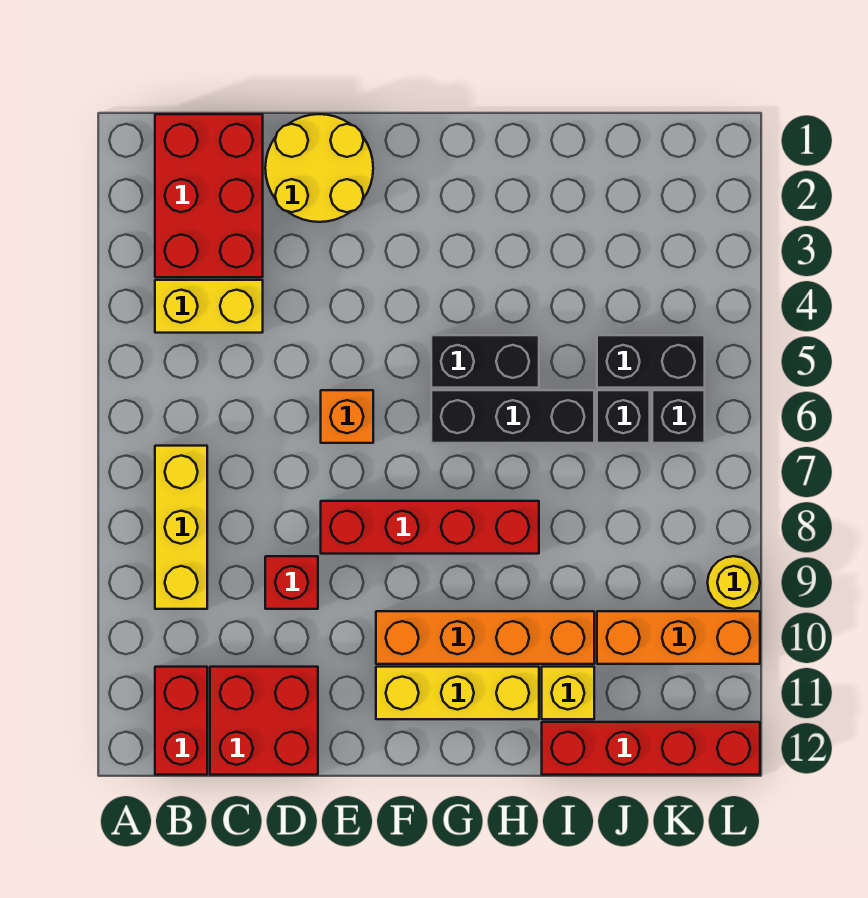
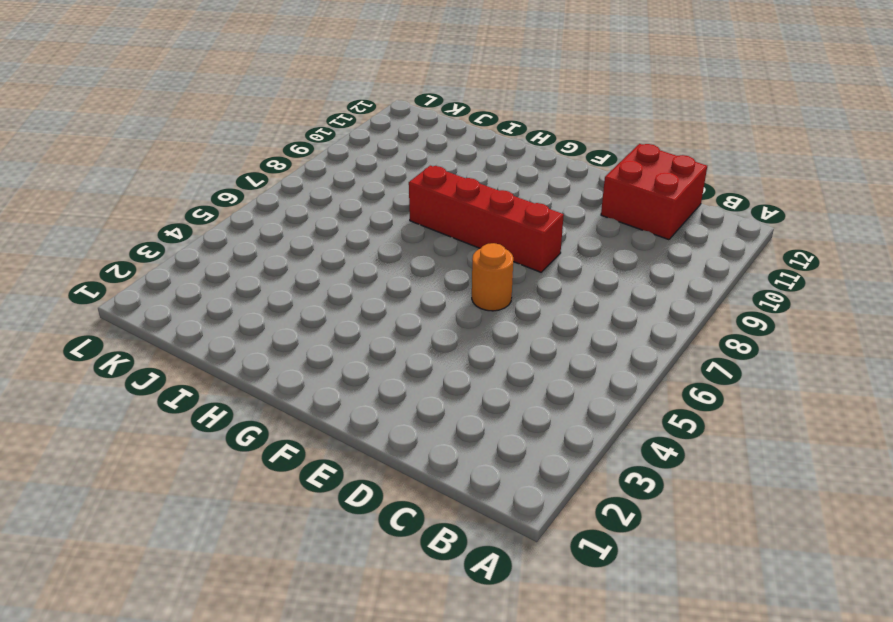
orange 1x1 round brick [472,243,513,311] -> orange 1x1 brick [321,390,373,443]
none -> red 2x3 brick [155,114,263,277]
none -> yellow 1x2 brick [155,280,263,333]
none -> yellow 1x3 brick [155,446,207,609]

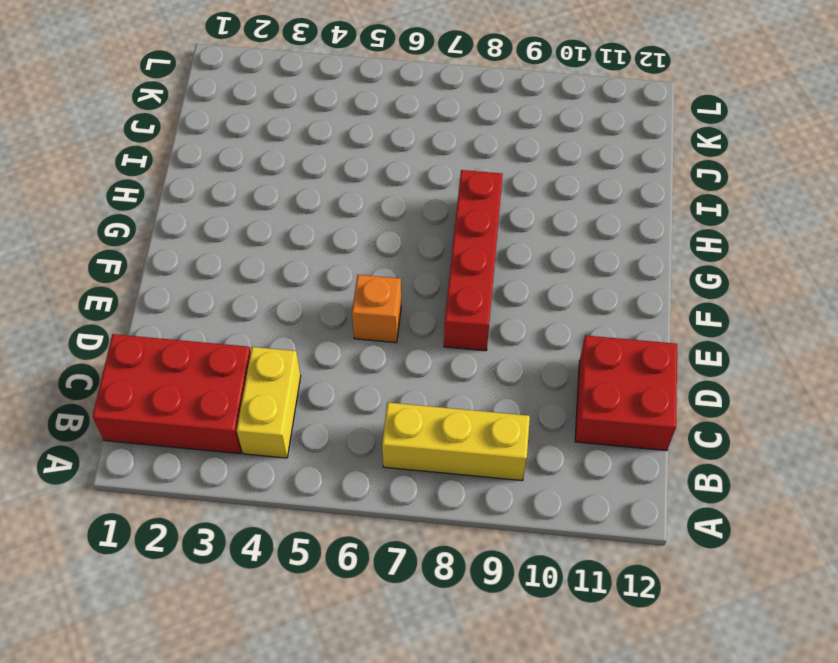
none -> red 1x2 brick [155,667,207,775]
none -> yellow 2x2 round brick [265,114,373,222]
none -> red 1x1 brick [265,556,318,609]

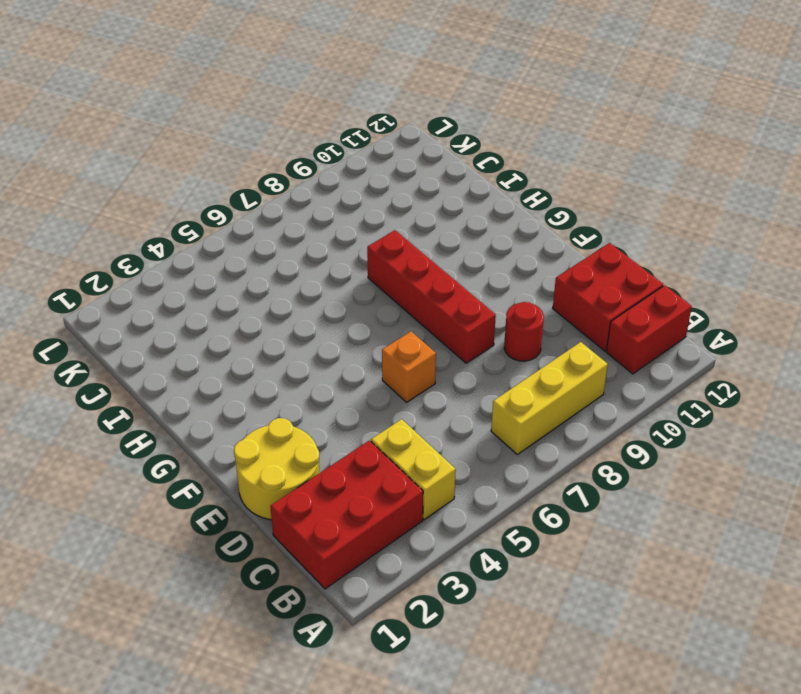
red 1x1 round brick [504,302,544,361] -> red 1x1 brick [265,556,318,609]
none -> orange 1x4 brick [376,611,594,664]
none -> yellow 1x3 brick [376,667,539,719]
none -> black 1x2 brick [431,335,539,388]

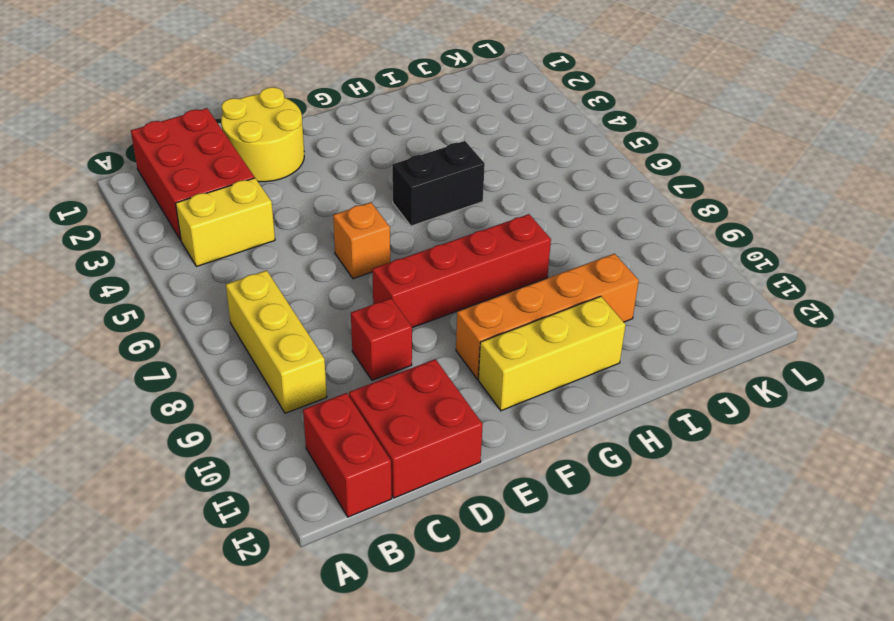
none -> black 1x3 brick [431,390,594,443]
none -> yellow 1x1 brick [542,667,594,719]
none -> red 1x4 brick [542,722,760,775]

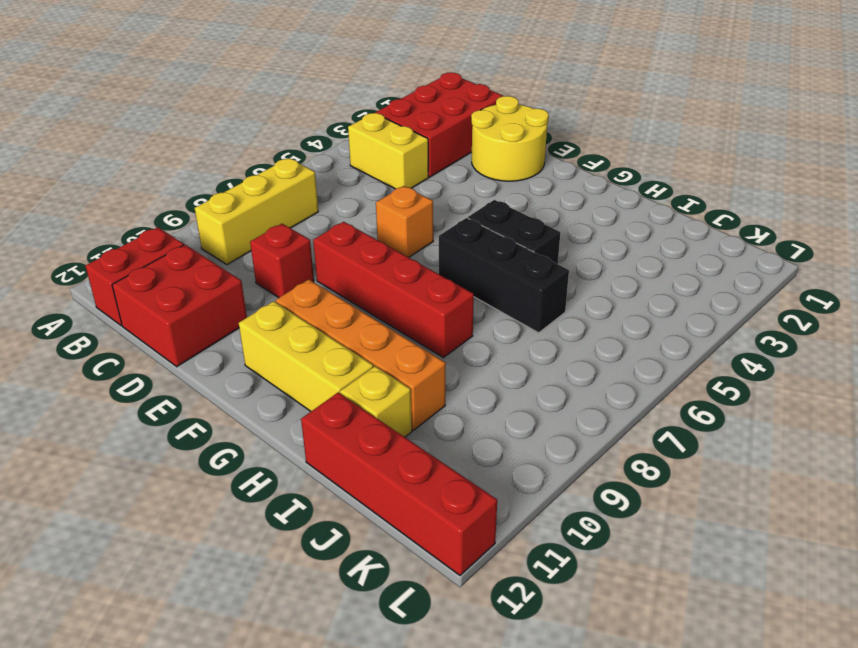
none -> black 1x2 brick [597,335,705,388]
none -> black 1x1 brick [597,390,650,443]
none -> orange 1x3 brick [597,611,760,664]

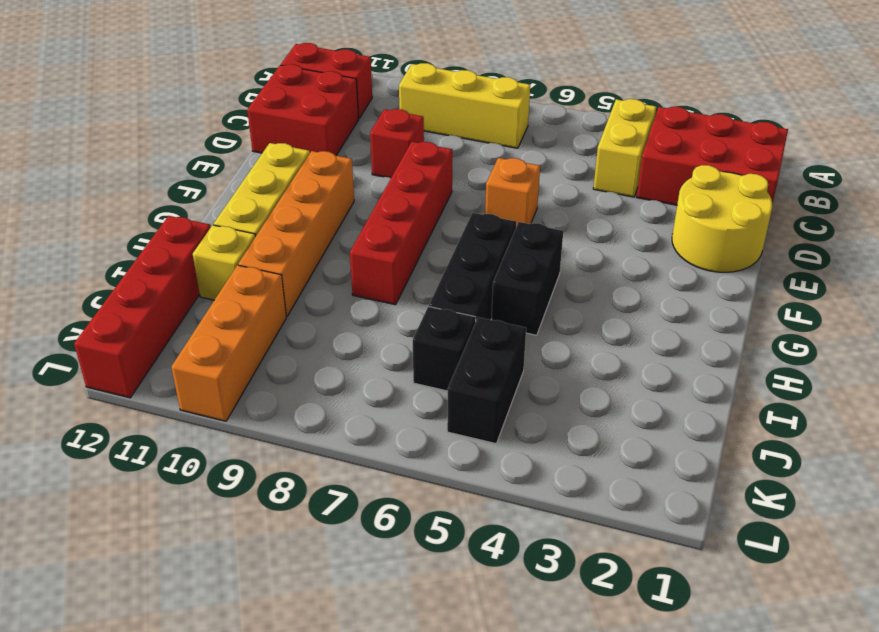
none -> black 1x1 brick [652,390,705,443]
none -> yellow 1x1 round brick [707,556,760,609]

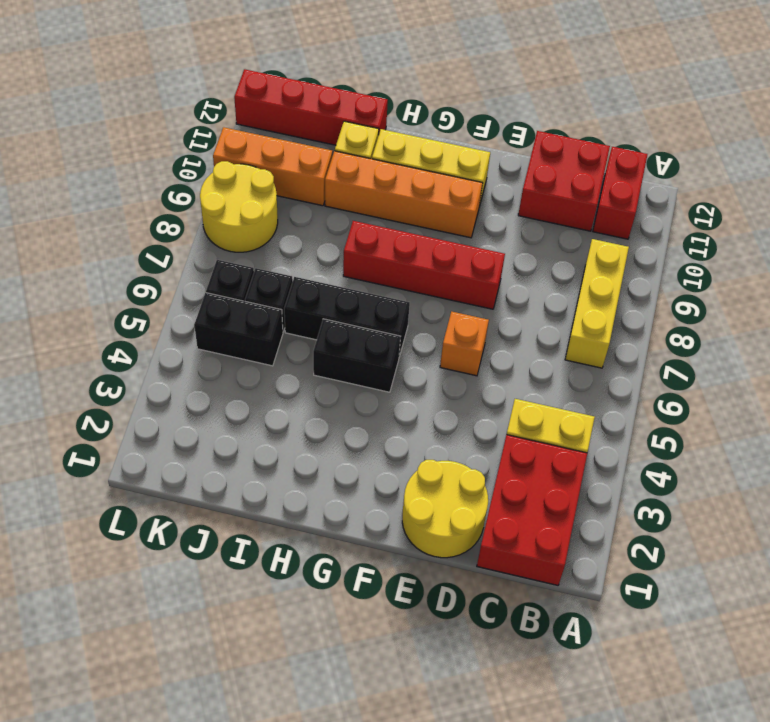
yellow 2x2 round brick [200,161,278,252] -> yellow 1x1 round brick [707,556,760,609]
none -> red 1x1 brick [265,556,318,609]

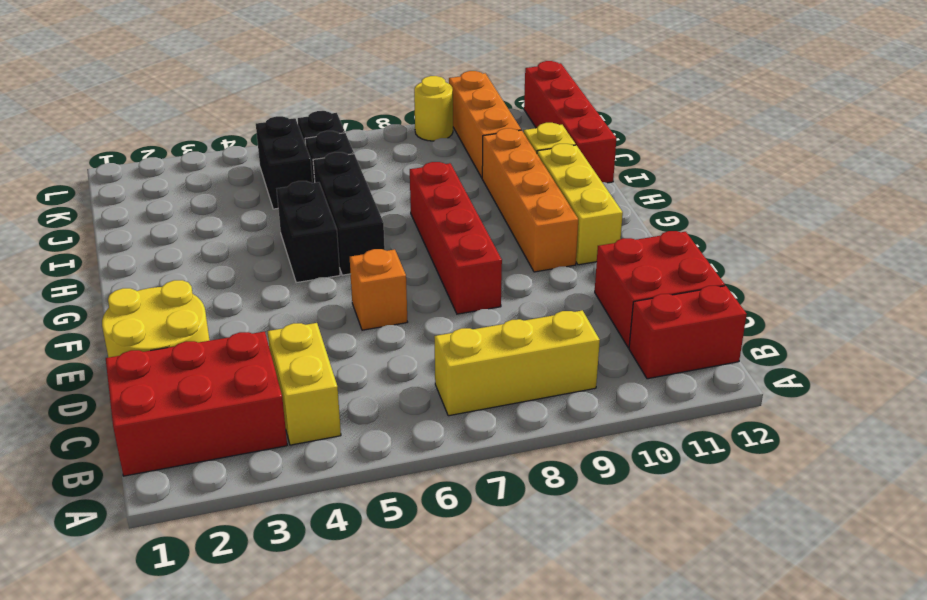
none -> red 1x1 brick [265,556,318,609]

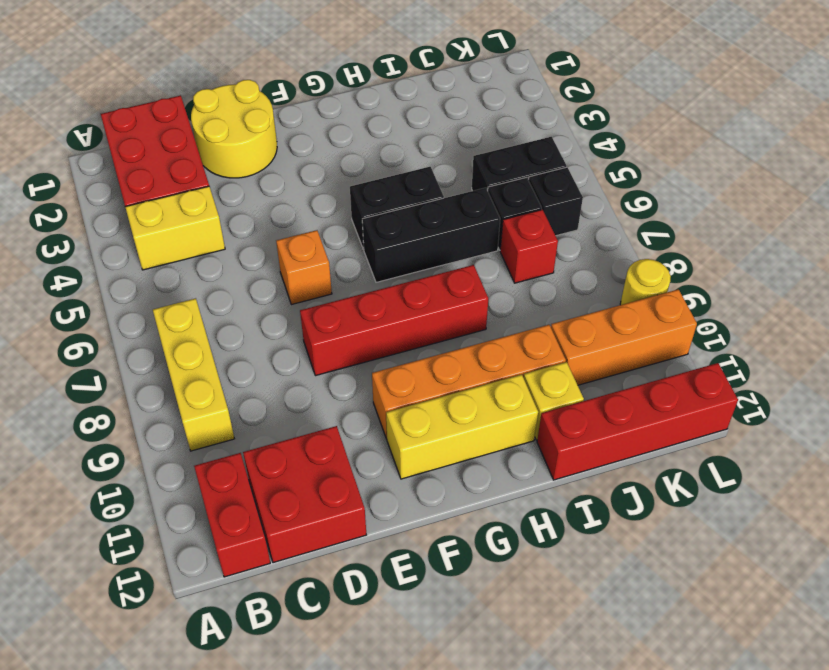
red 1x1 brick [500,210,558,283] -> red 1x1 brick moved to [265,556,318,609]

